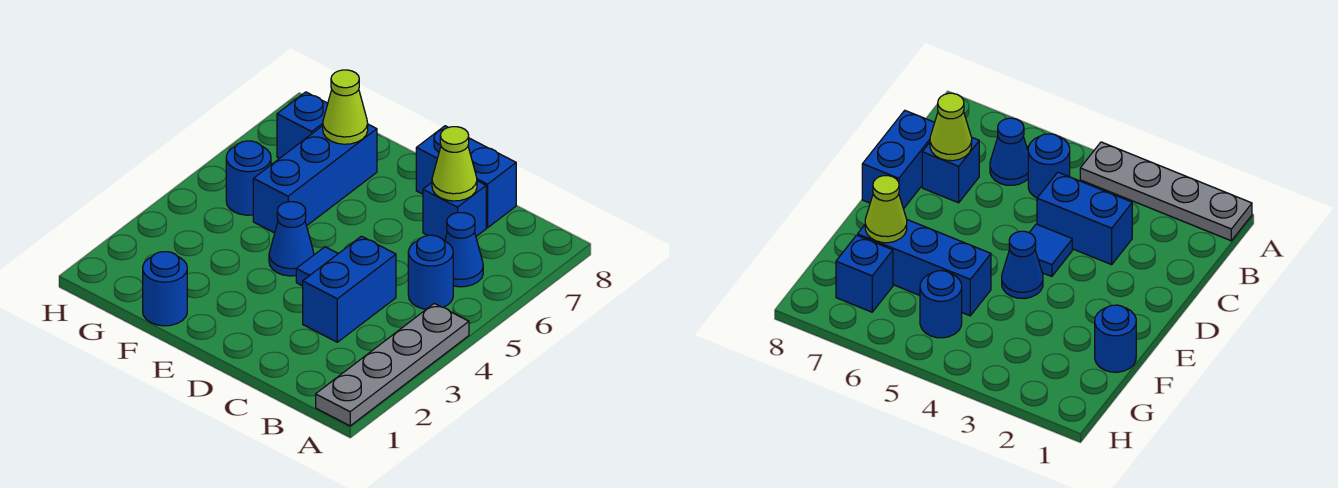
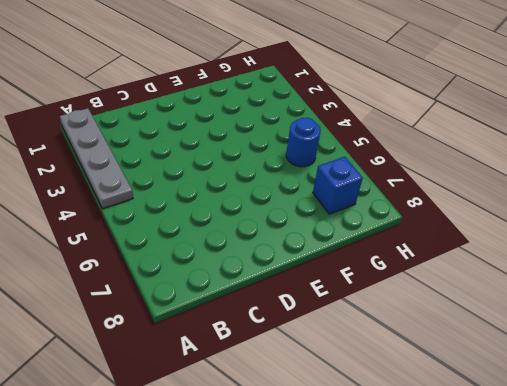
none -> blue 1x1 round brick [408,235,453,309]
none -> blue 1x1 cone [445,213,483,287]
none -> blue 1x2 brick [303,236,396,342]

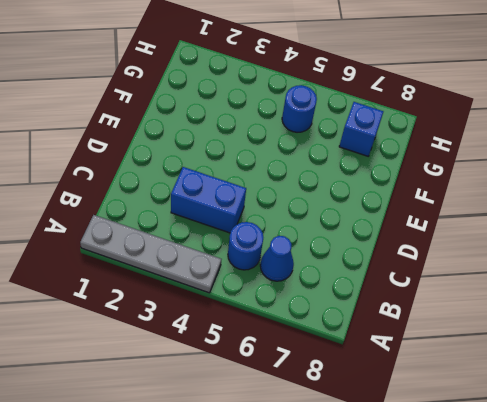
none -> blue 1x1 brick [423,181,486,241]
none -> blue 1x2 brick [416,126,516,228]
none -> blue 1x1 tile [296,247,338,286]

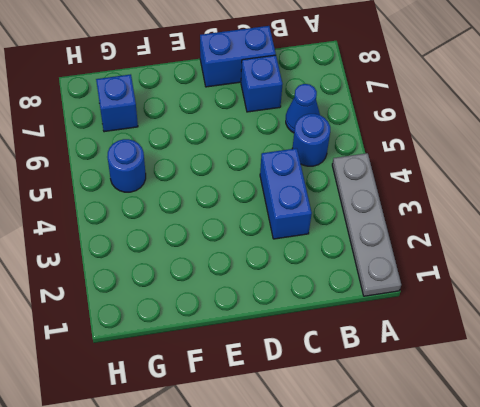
none -> blue 1x1 tile [296,247,338,286]
none -> blue 1x1 cone [269,202,314,276]
none -> blue 1x1 round brick [143,252,187,326]

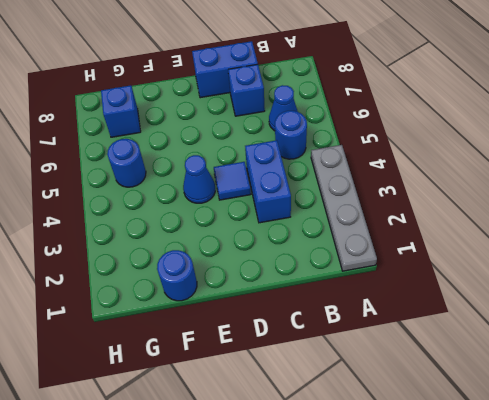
none -> blue 1x3 brick [253,124,377,233]
none -> lime 1x1 cone [432,127,477,201]
none -> lime 1x1 cone [323,70,368,144]

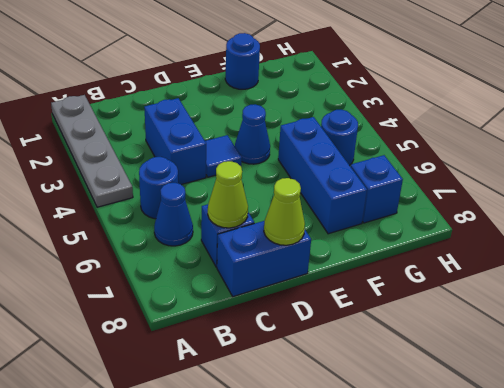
lime 1x1 cone [264,178,305,245] -> lime 1x1 cone moved to [323,70,368,144]

